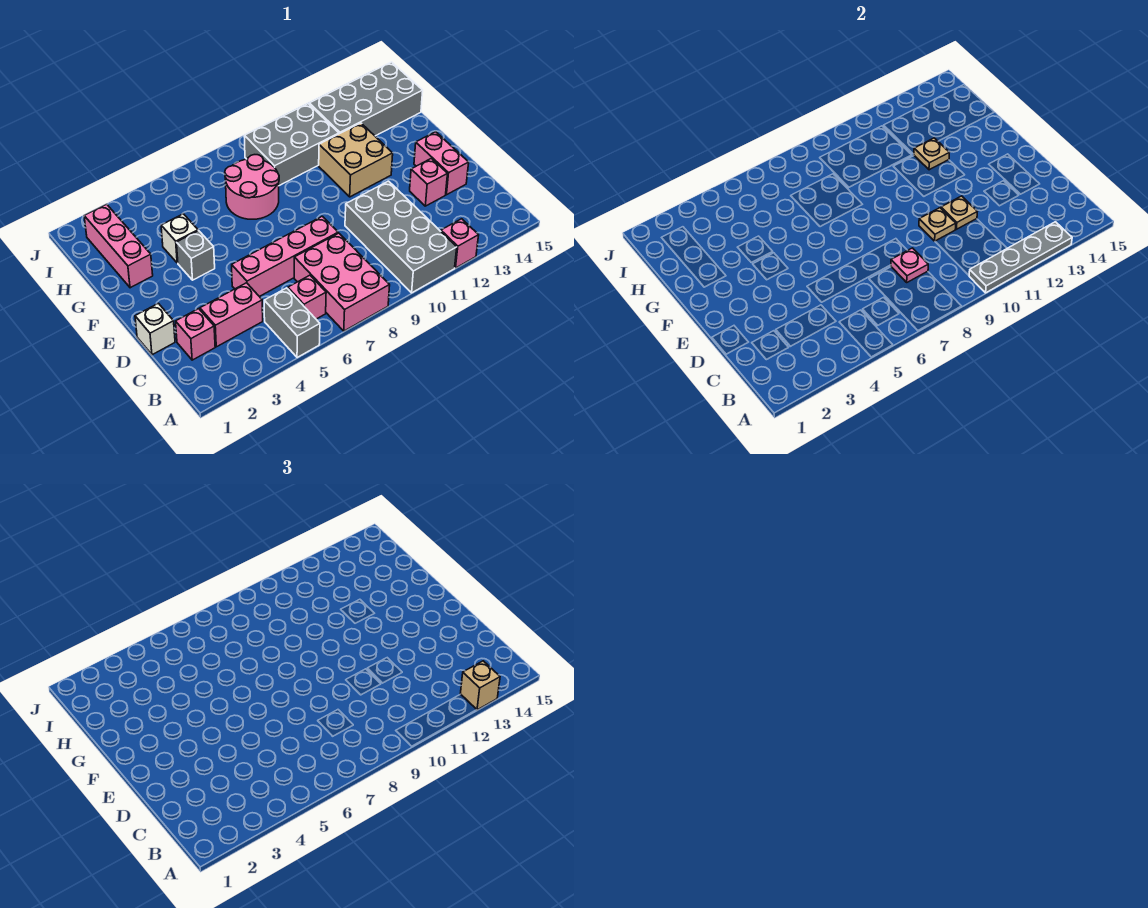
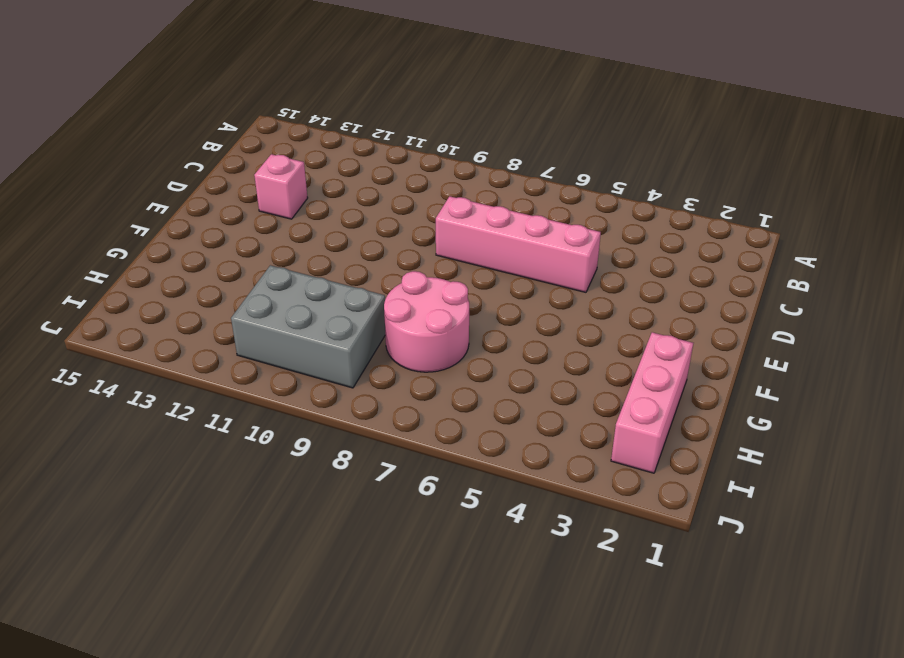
none -> grey 1x2 brick [264,288,320,358]
none -> pink 2x3 brick [294,233,390,331]
none -> grey 2x4 brick [345,181,457,293]

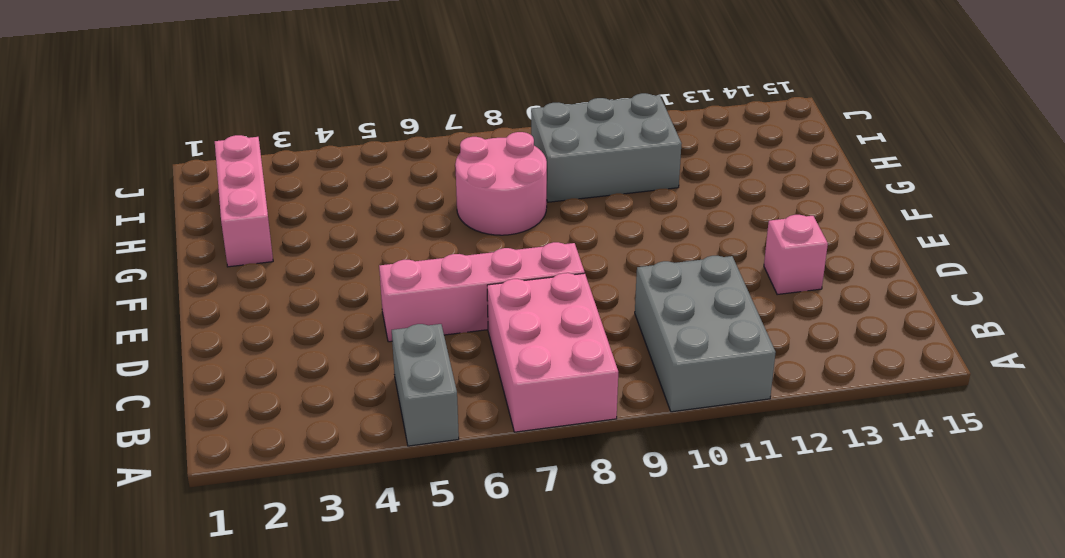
grey 2x3 brick [635,256,776,412] -> grey 2x4 brick [345,181,457,293]
none -> pink 1x1 brick [441,219,479,268]
none -> pink 1x1 brick [288,275,326,319]
none -> pink 1x1 brick [176,309,215,360]

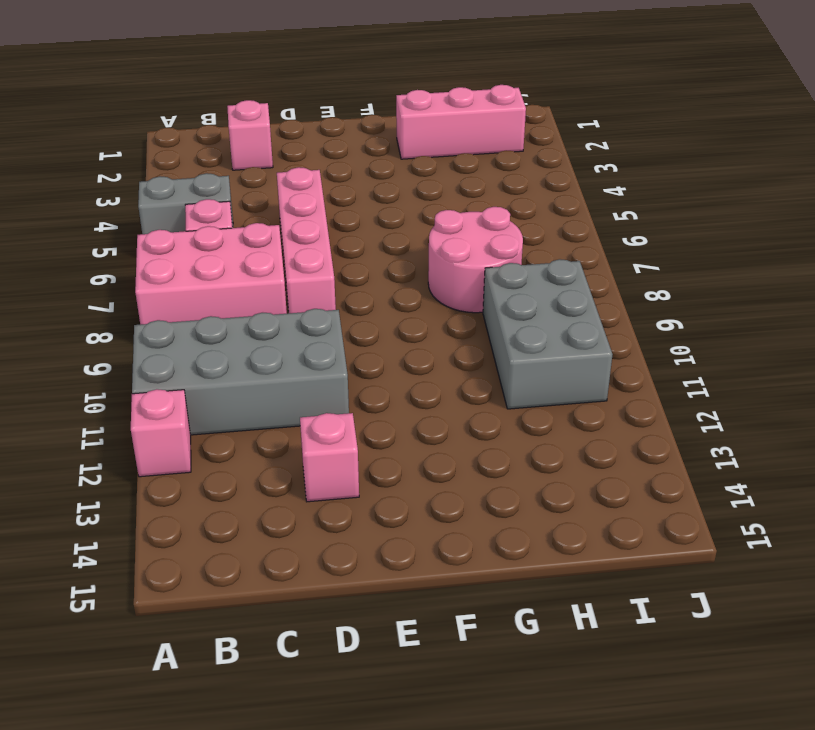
none -> pink 1x2 brick [200,283,263,347]
none -> white 1x1 brick [135,303,175,355]
none -> pink 1x2 brick [414,132,469,195]

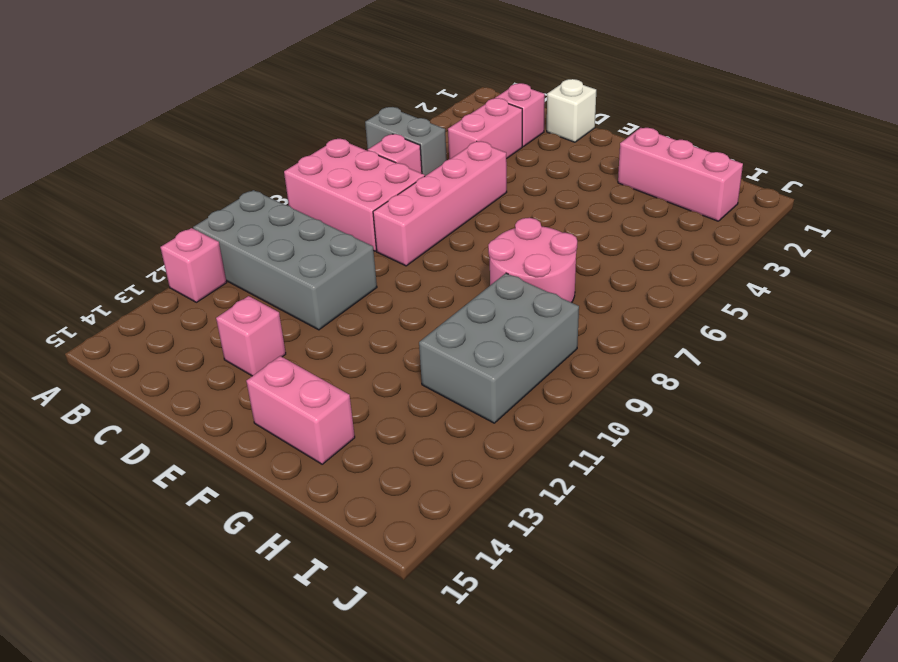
pink 1x2 brick [246,356,355,464] -> pink 1x2 brick moved to [414,132,469,195]
none -> grey 1x1 brick [176,231,215,280]
none -> tan 2x2 brick [319,123,393,197]
none -> white 1x1 brick [161,214,198,263]

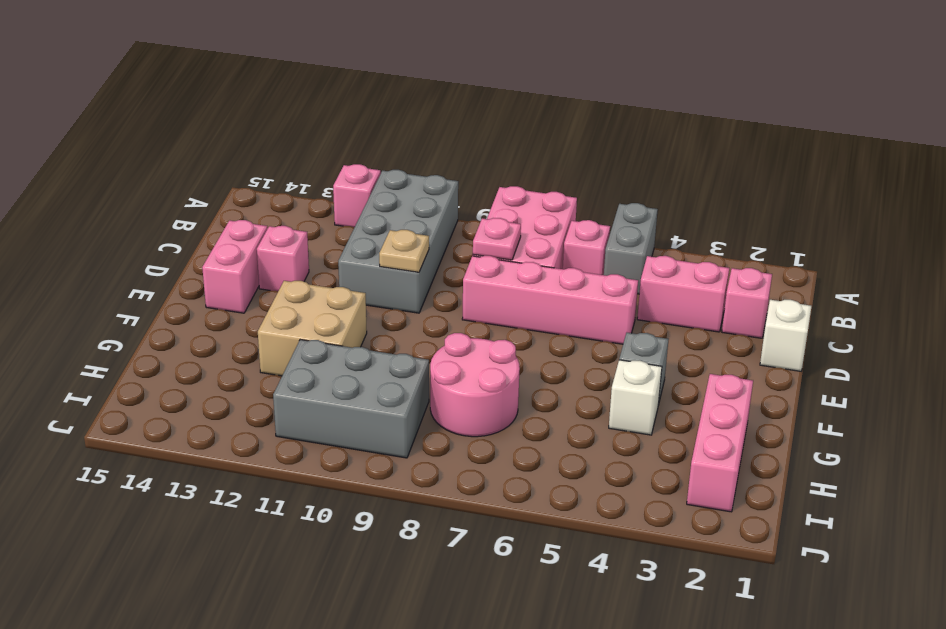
none -> grey 2x4 brick [309,62,423,136]
none -> grey 1x4 plate [969,222,1072,293]
none -> tan 1x1 plate [941,196,977,229]

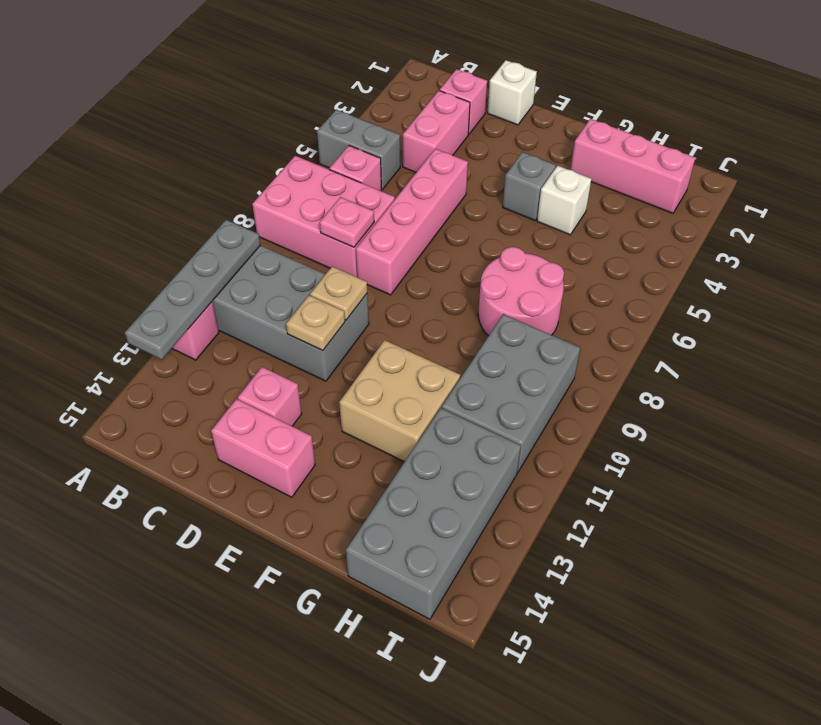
none -> tan 1x1 plate [914,138,949,170]
none -> tan 1x1 brick [460,661,500,710]

